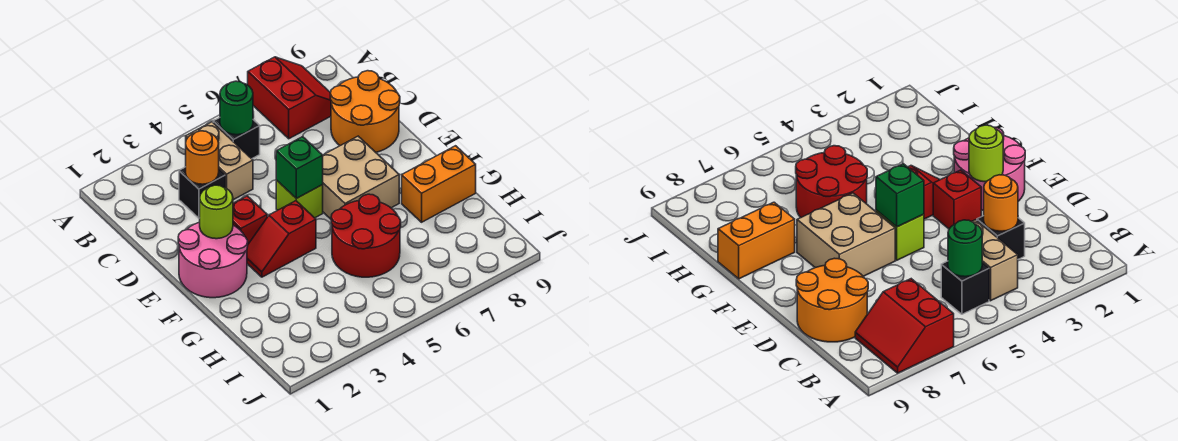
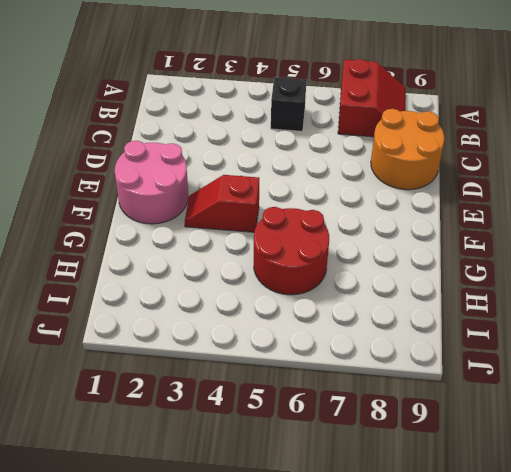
none -> tan 1x2 brick [186,122,253,200]
none -> black 1x1 brick [179,167,225,218]
none -> red 1x1 brick [233,196,267,244]

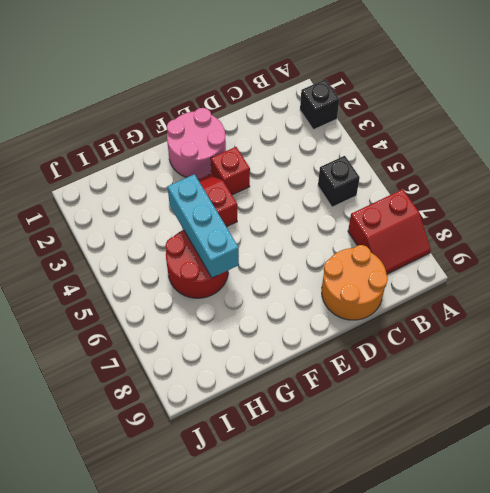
black 1x1 brick [300,79,339,130] -> black 1x1 brick moved to [179,167,225,218]
cyan 1x3 brick [168,174,239,278] -> none
none -> tan 1x2 brick [186,122,253,200]
none -> lime 1x1 brick [276,180,323,218]
none -> tan 2x2 brick [322,136,399,219]

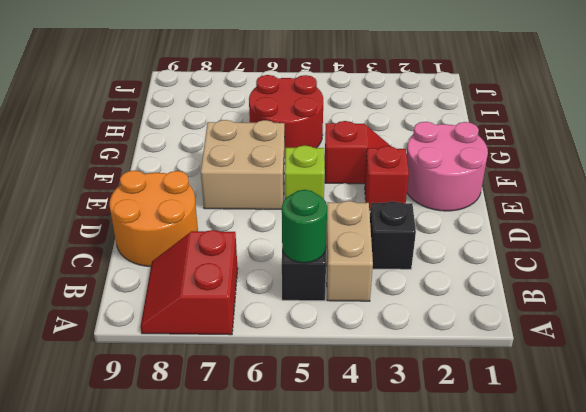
none -> orange 1x2 brick [402,146,476,222]
none -> orange 1x1 round brick [186,131,219,184]
none -> lime 1x1 round brick [200,185,233,239]

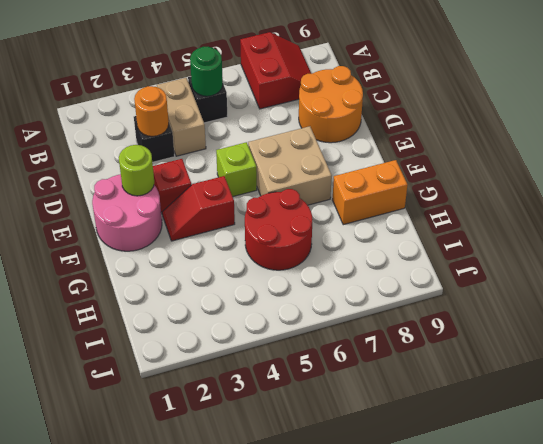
none -> green 1x1 brick [276,137,323,198]

